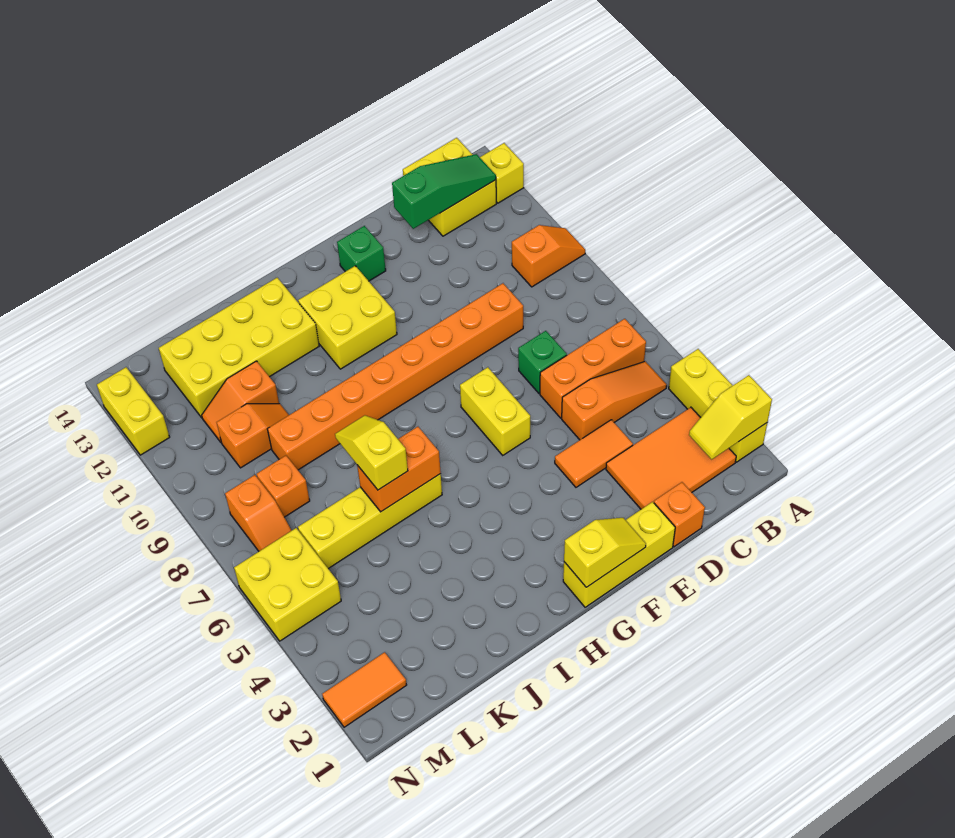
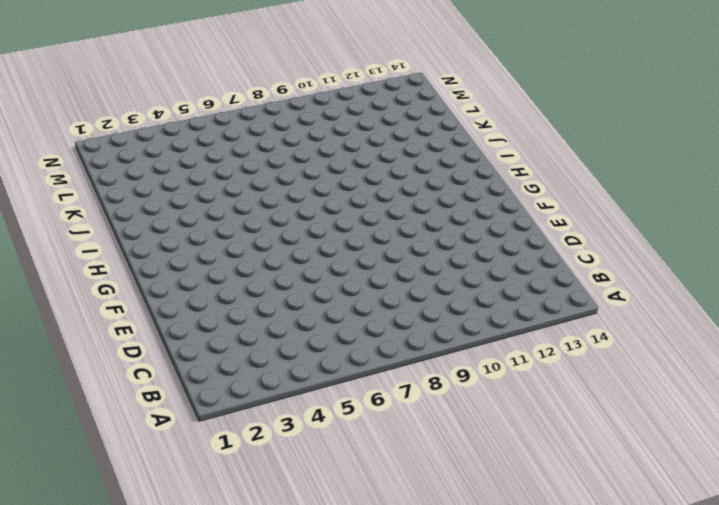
none -> yellow 1x3 brick [669,349,767,462]
none -> orange 1x2 slope [512,225,585,287]
none -> yellow 1x1 brick [480,143,524,203]

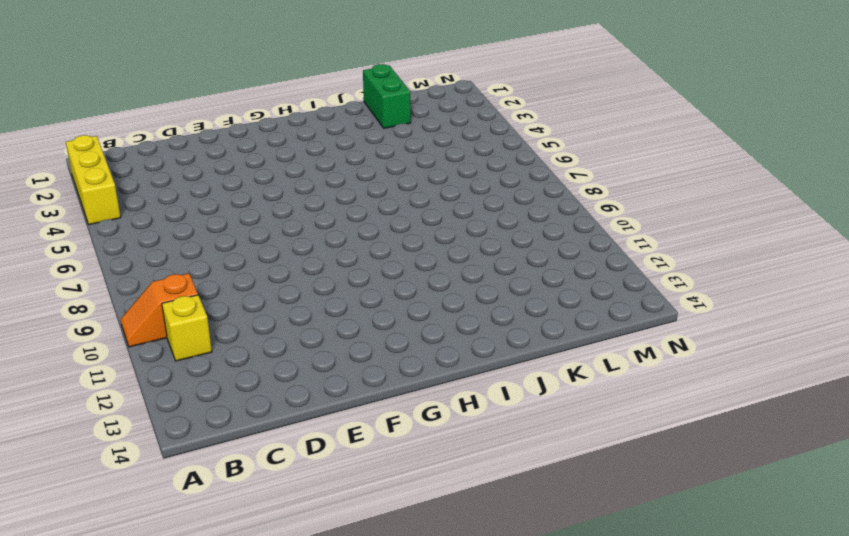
yellow 1x1 brick [162,295,212,361] -> yellow 1x1 brick moved to [480,143,524,203]
green 1x2 brick [363,64,411,128] -> none
none -> orange 2x3 tile [606,407,736,509]
none -> orange 1x3 slope [562,361,667,440]
none -> orange 1x3 brick [540,319,646,418]

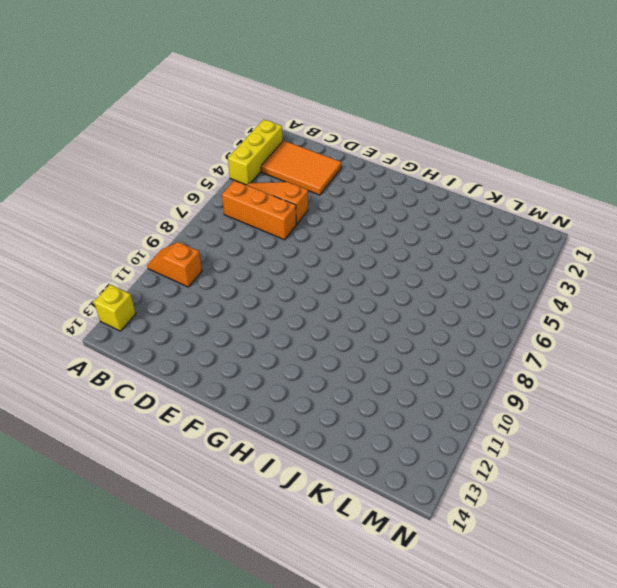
none -> yellow 2x2 brick [403,138,496,236]
none -> orange 1x1 brick [654,482,705,547]
none -> orange 1x2 tile [555,420,633,487]

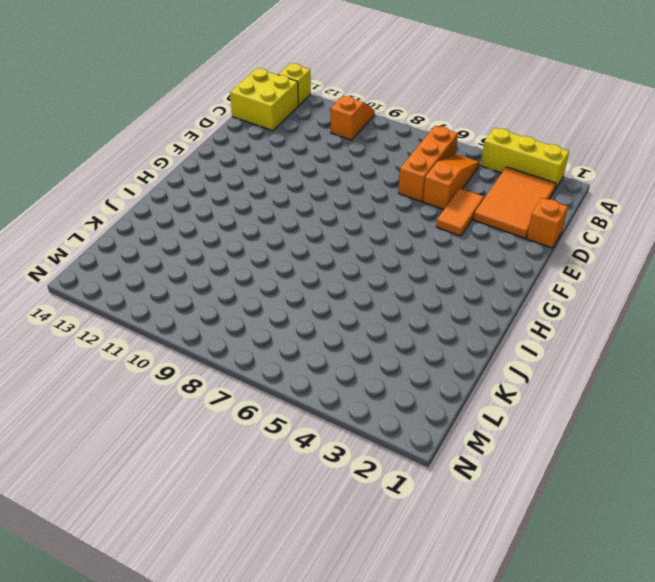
none -> green 1x1 brick [518,331,567,393]
none -> orange 1x8 brick [267,283,523,470]
none -> yellow 1x3 brick [563,502,675,607]

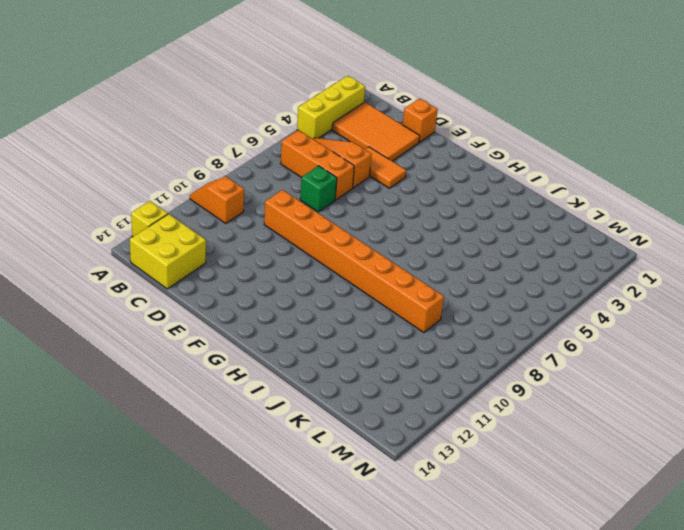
none -> yellow 1x3 brick [563,502,675,607]
none -> yellow 1x2 brick [460,367,530,455]
none -> green 1x1 brick [337,226,386,281]

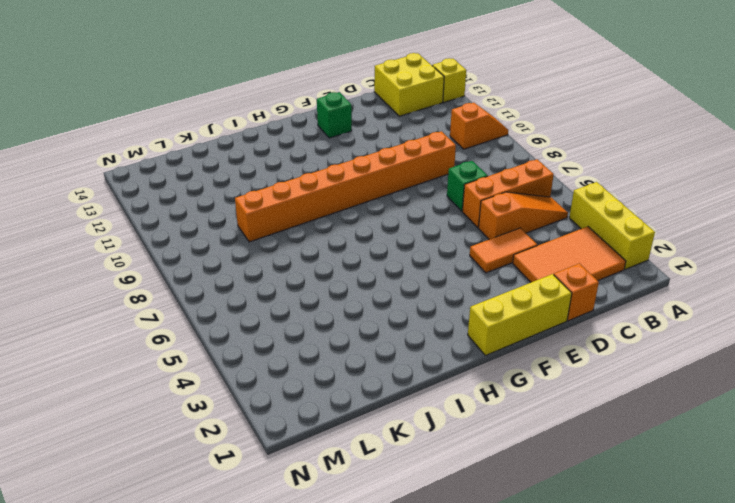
none -> yellow 1x2 brick [460,367,530,455]
none -> yellow 2x2 brick [298,266,397,369]
none -> yellow 1x4 brick [298,474,442,569]

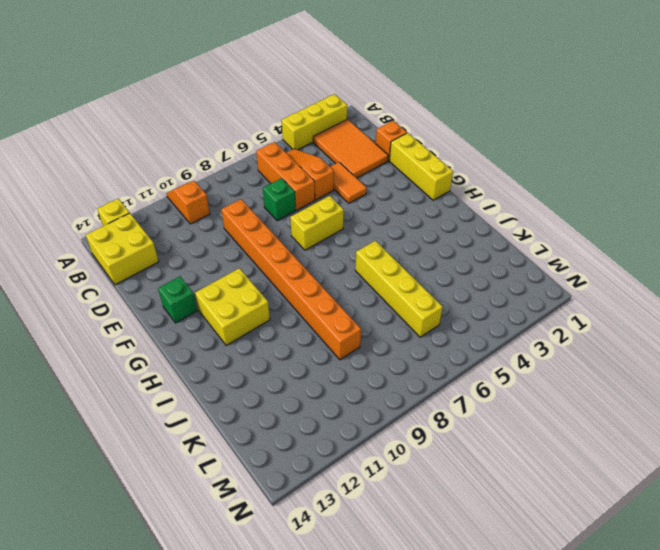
none -> yellow 2x4 brick [159,278,319,418]
none -> orange 1x2 slope [217,404,289,468]
none -> orange 1x2 slope [202,361,279,442]

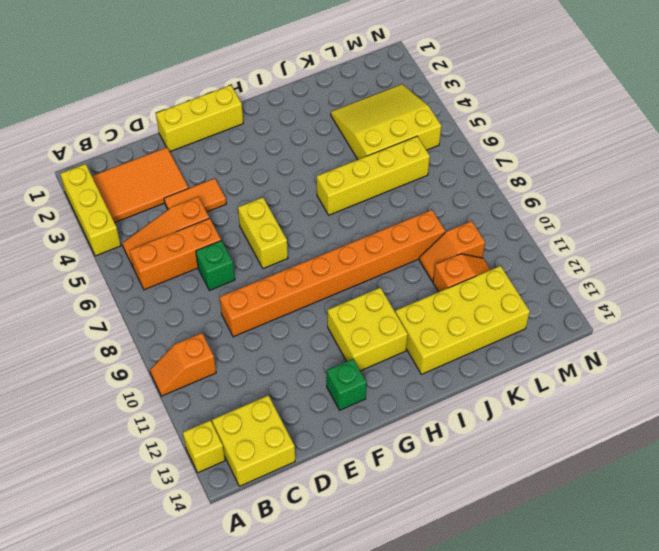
yellow 3x3 slope [331,84,441,159] -> yellow 2x2 brick [234,528,341,641]
none -> orange 1x1 brick [654,482,705,547]
none -> orange 1x1 brick [257,456,310,517]
none -> orange 1x2 tile [322,652,406,727]

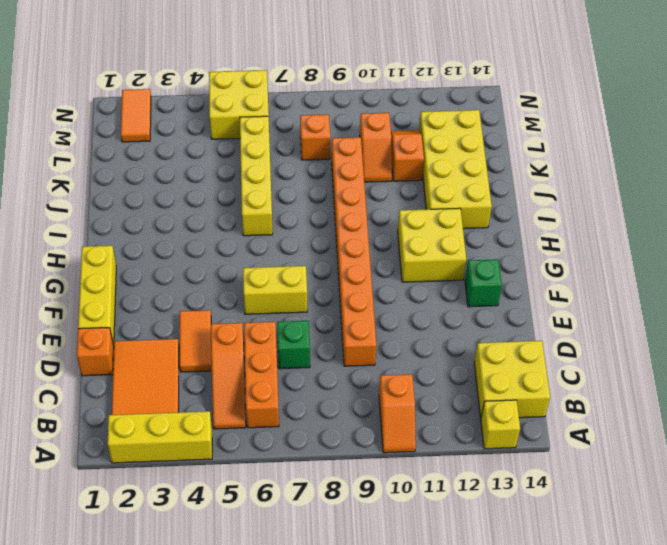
none -> orange 1x2 slope [225,475,292,551]
none -> yellow 1x2 brick [97,367,170,455]
none -> yellow 1x2 slope [689,375,772,459]

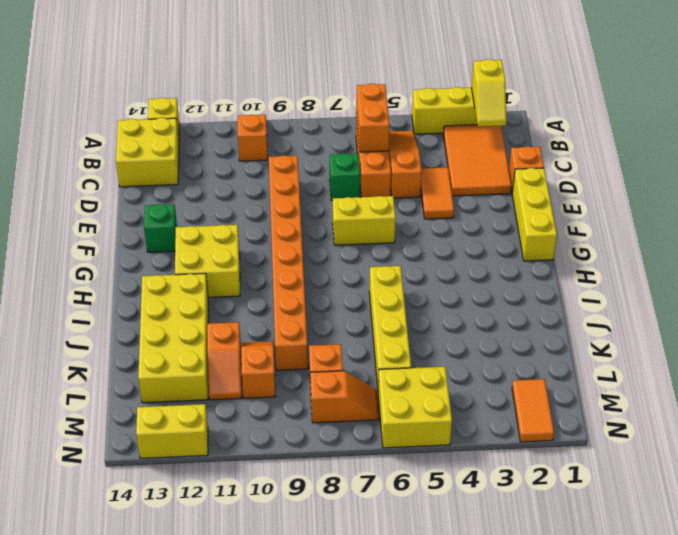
orange 1x2 brick [356,83,390,152] -> orange 1x2 brick moved to [357,427,441,512]
none -> green 1x3 slope [392,154,496,229]
none -> yellow 1x2 slope [564,518,646,587]
none -> yellow 1x2 slope [335,415,408,490]

